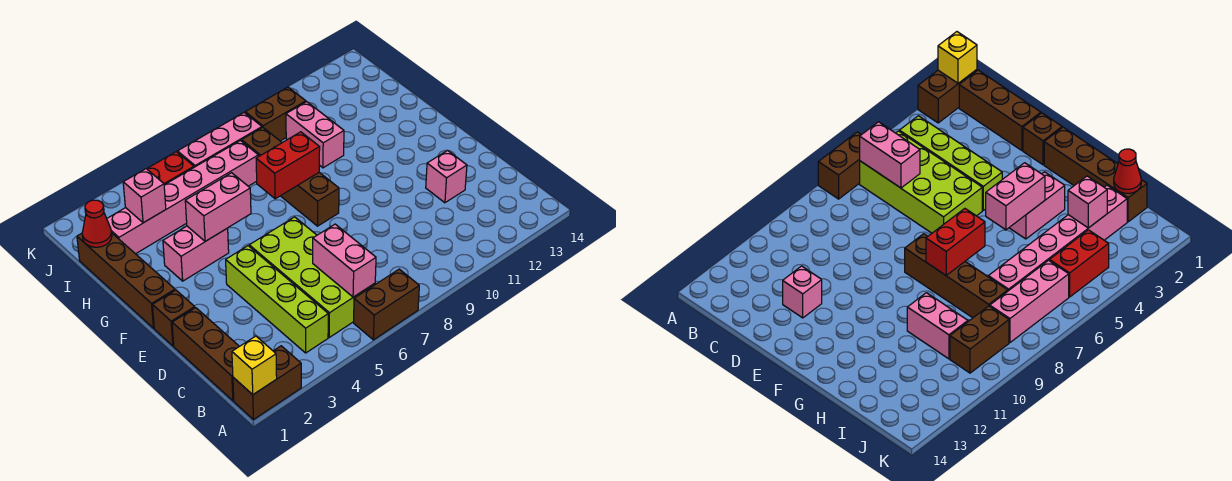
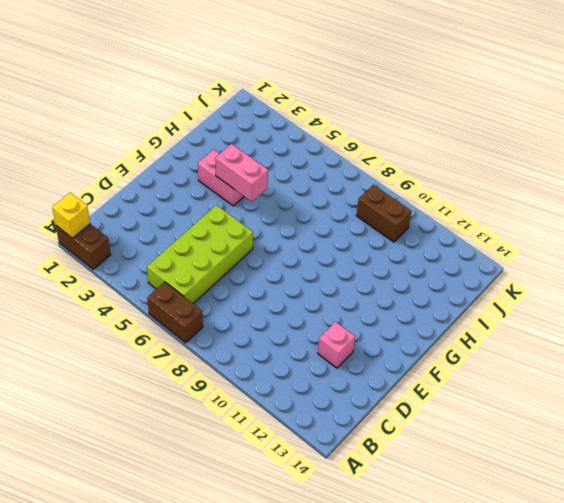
none -> brown 1x3 brick [172,308,239,401]
none -> lime 1x4 brick [226,246,328,353]
none -> brown 1x1 brick [153,290,195,346]

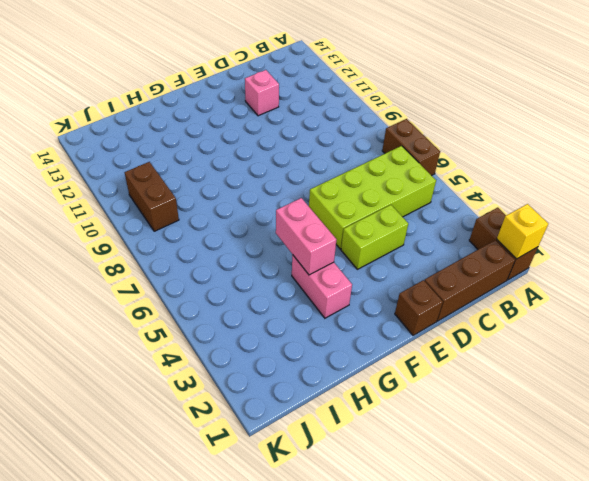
lime 1x2 brick [341,205,408,269] -> lime 1x4 brick [226,246,328,353]
none -> brown 1x4 brick [77,233,175,328]
none -> brown 1x4 brick [242,127,339,226]
none -> pink 1x2 brick [286,102,344,168]

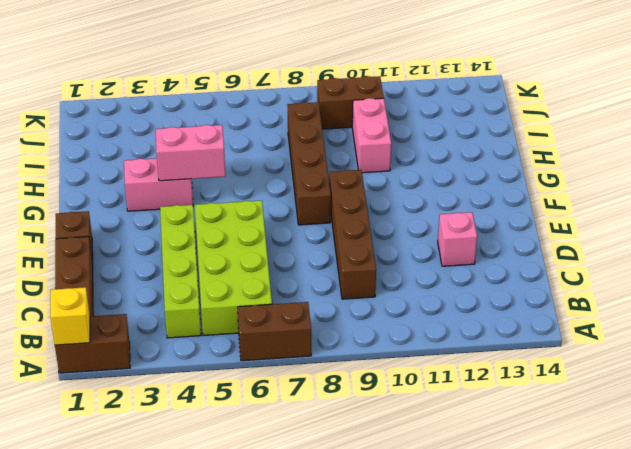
brown 1x4 brick [329,170,376,299] -> brown 1x4 brick moved to [77,233,175,328]
none -> pink 1x6 brick [107,141,258,254]
none -> red 1x2 brick [147,152,194,185]
none -> pink 1x3 brick [178,113,262,167]

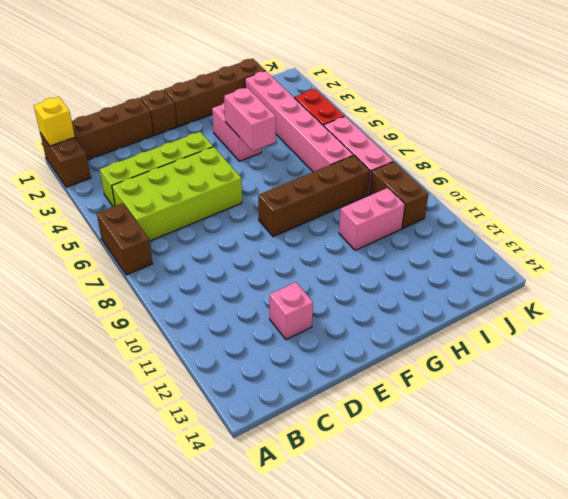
none -> pink 1x2 brick [313,224,376,297]
none -> red 1x2 brick [256,132,320,199]
none -> red 1x1 cone [82,200,112,247]

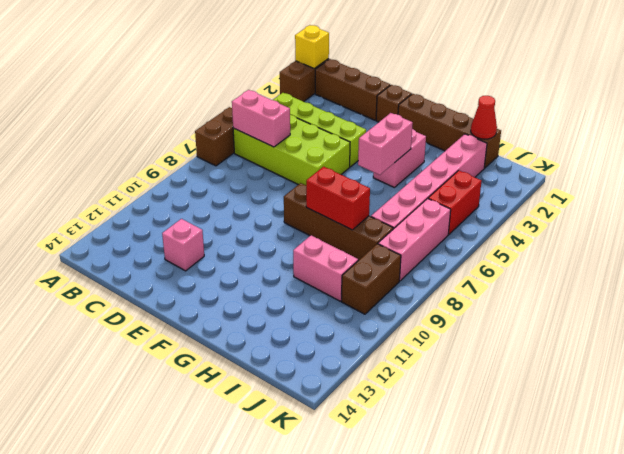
red 1x2 brick [306,167,370,230] -> red 1x2 brick turned to [256,132,320,199]
none -> pink 1x1 brick [123,169,166,223]

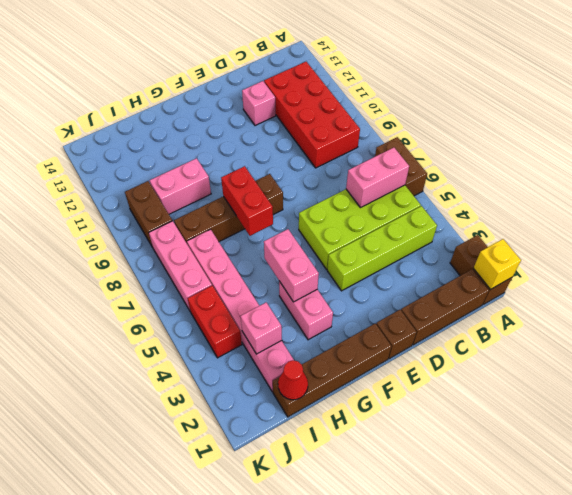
red 2x4 brick [264,62,360,168] -> none

